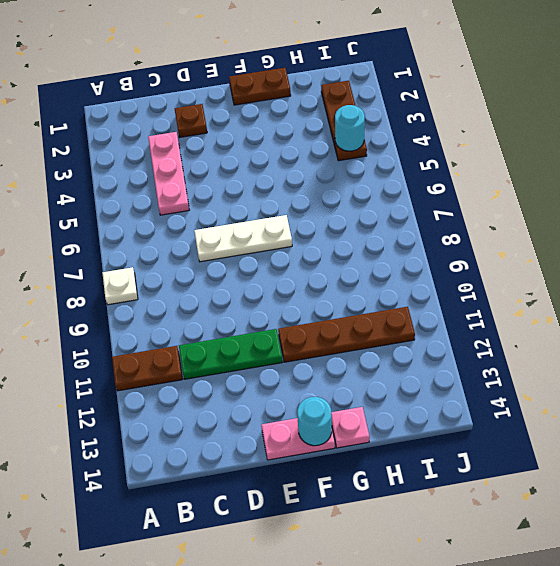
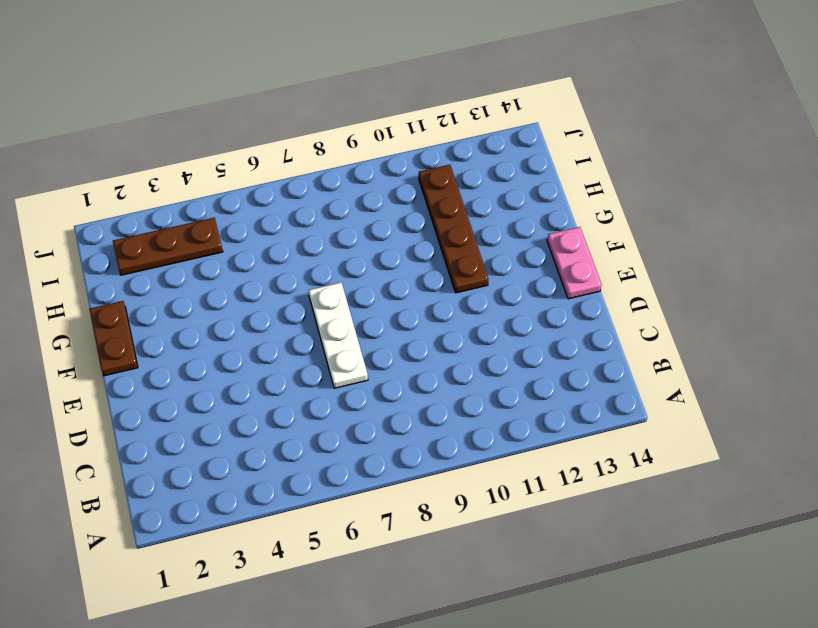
none -> white 1x1 plate [103,267,138,305]
none -> brown 1x2 plate [112,346,182,391]
none -> pink 1x3 plate [148,132,189,215]

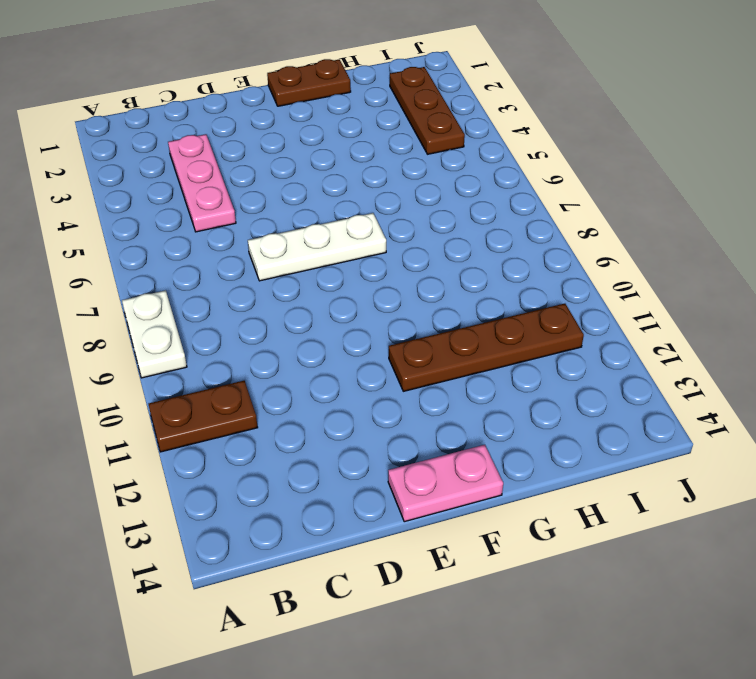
white 1x2 plate [122,290,187,378] -> white 1x1 plate [103,267,138,305]
none -> green 1x3 plate [179,329,282,379]
none -> brown 1x1 plate [175,104,207,137]
none -> pink 1x1 plate [331,407,370,448]

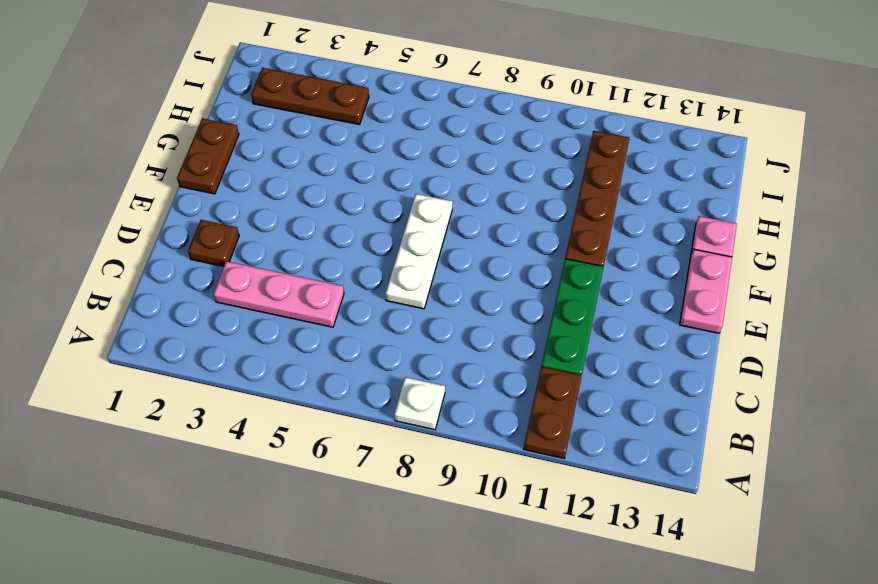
none -> cyan 1x1 round brick [297,397,332,446]
none -> cyan 1x1 round brick [335,105,365,151]

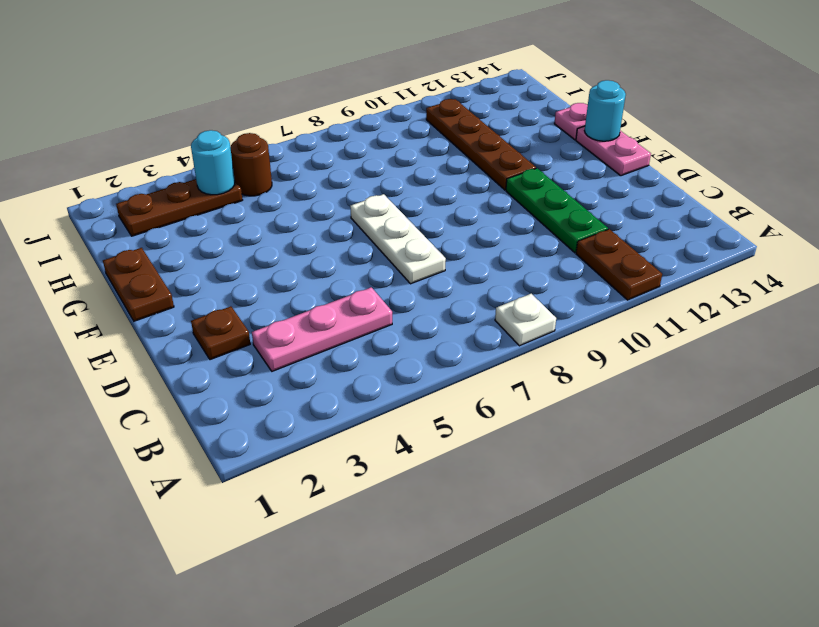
brown 1x1 round brick [230,133,272,196] -> none

